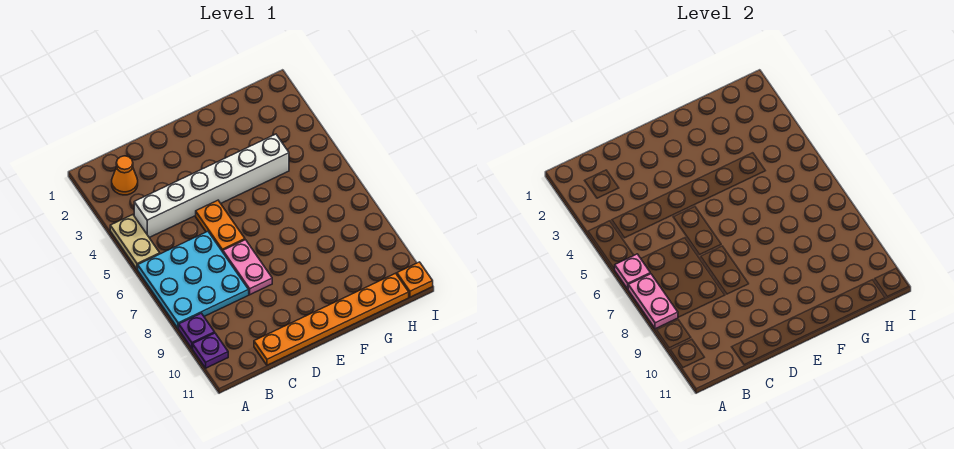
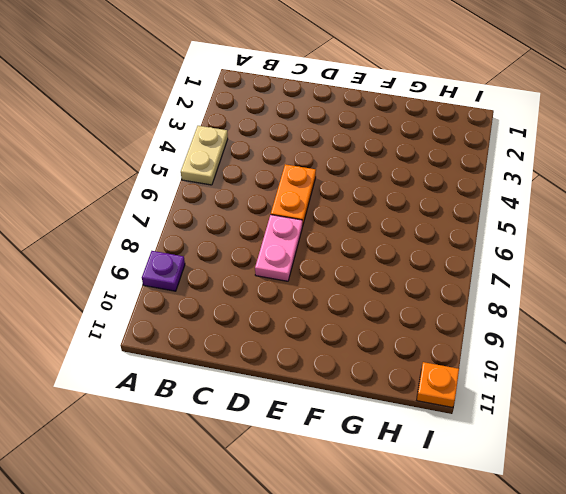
none -> cyan 3x3 plate [138,231,249,329]
none -> purple 1x1 plate [193,333,228,368]
none -> orange 1x1 cone [112,156,138,195]

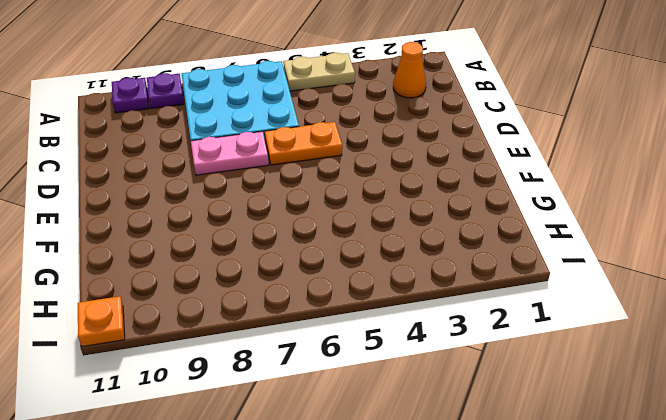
none -> white 1x6 brick [134,134,289,237]
none -> orange 1x6 plate [254,273,409,365]
none -> pink 1x1 plate [615,254,650,289]

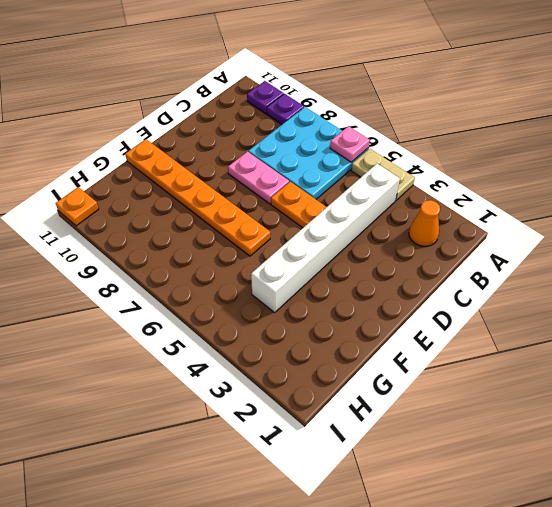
orange 1x6 plate [125,139,270,256] -> orange 1x6 plate turned to [254,273,409,365]
none -> pink 1x2 plate [628,274,678,329]

